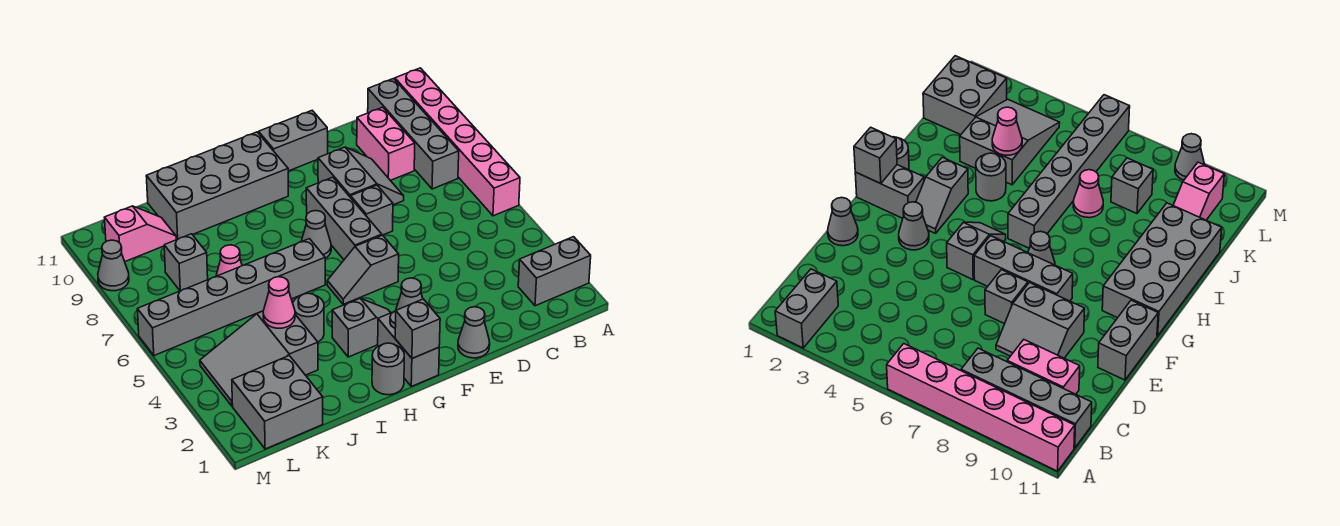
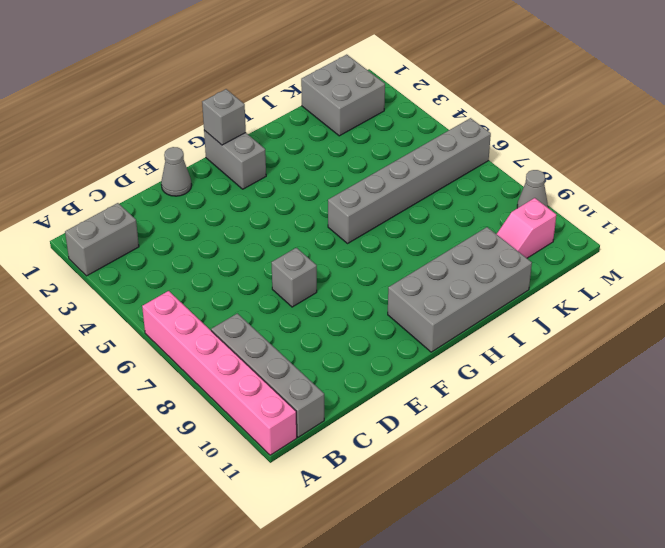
none -> pink 1x2 brick [357,107,415,181]
none -> grey 2x2 slope [318,147,404,205]
none -> grey 1x2 brick [259,111,328,171]

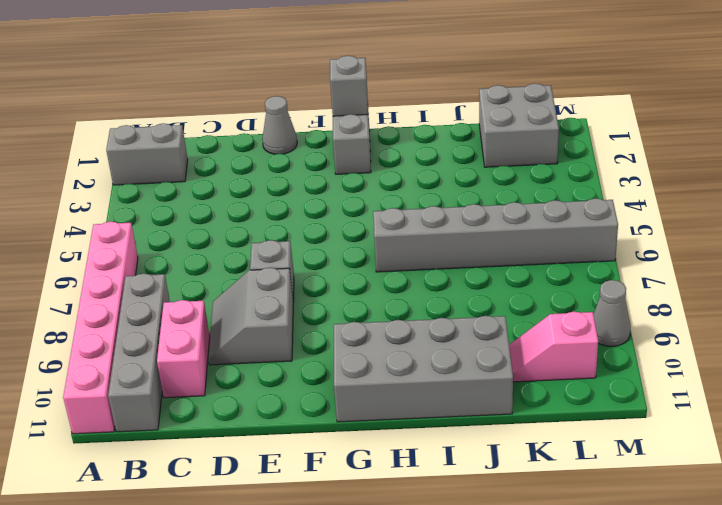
none -> grey 1x2 brick [259,111,328,171]
none -> grey 1x1 cone [396,278,423,310]
none -> grey 1x2 slope [327,235,399,304]

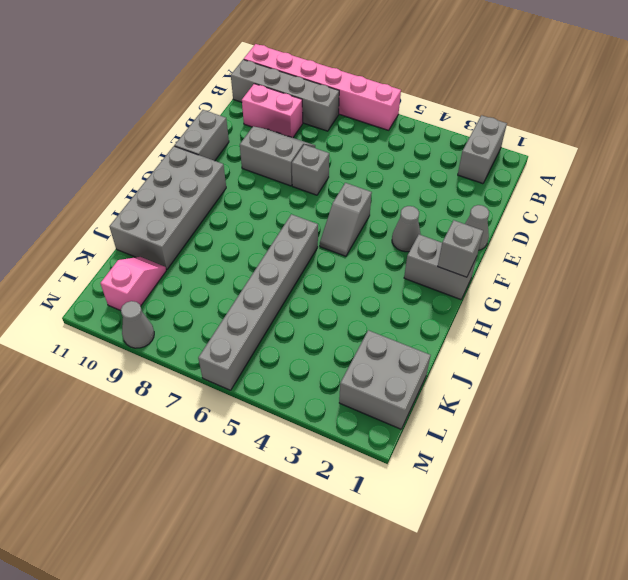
none -> grey 1x3 brick [306,177,382,260]
none -> grey 1x2 slope [332,298,391,357]
none -> grey 1x1 cone [301,211,331,258]

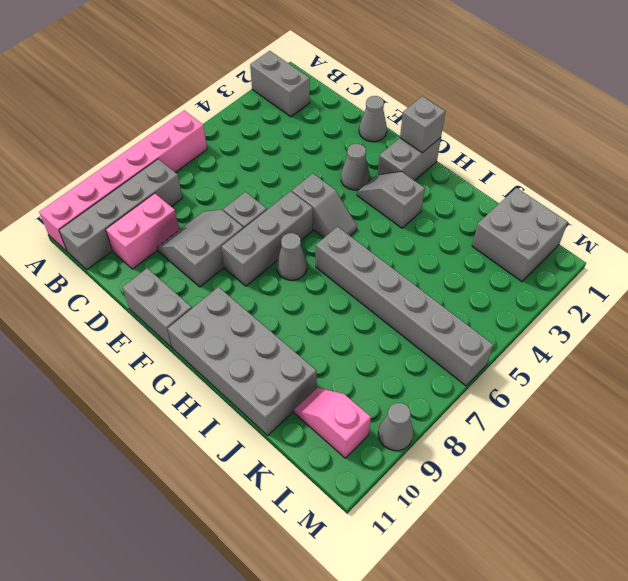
none -> grey 1x1 round brick [372,343,404,395]
none -> grey 1x1 round brick [293,293,324,342]
none -> grey 2x3 slope [200,311,318,406]

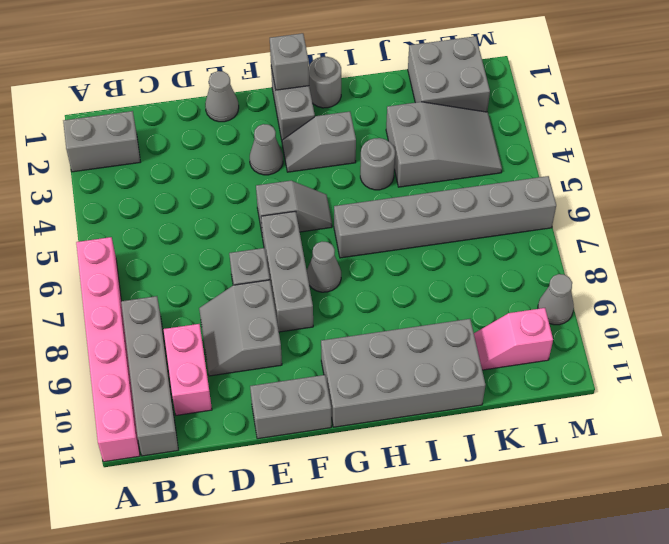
none -> pink 1x1 cone [216,245,242,276]
none -> grey 1x1 brick [164,234,208,291]
none -> pink 1x1 cone [263,277,295,328]

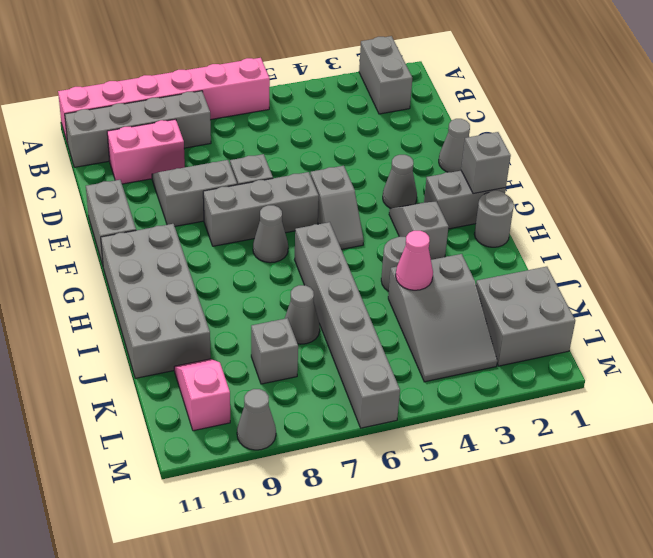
grey 1x1 cone [285,285,320,344] -> pink 1x1 cone [216,245,242,276]

